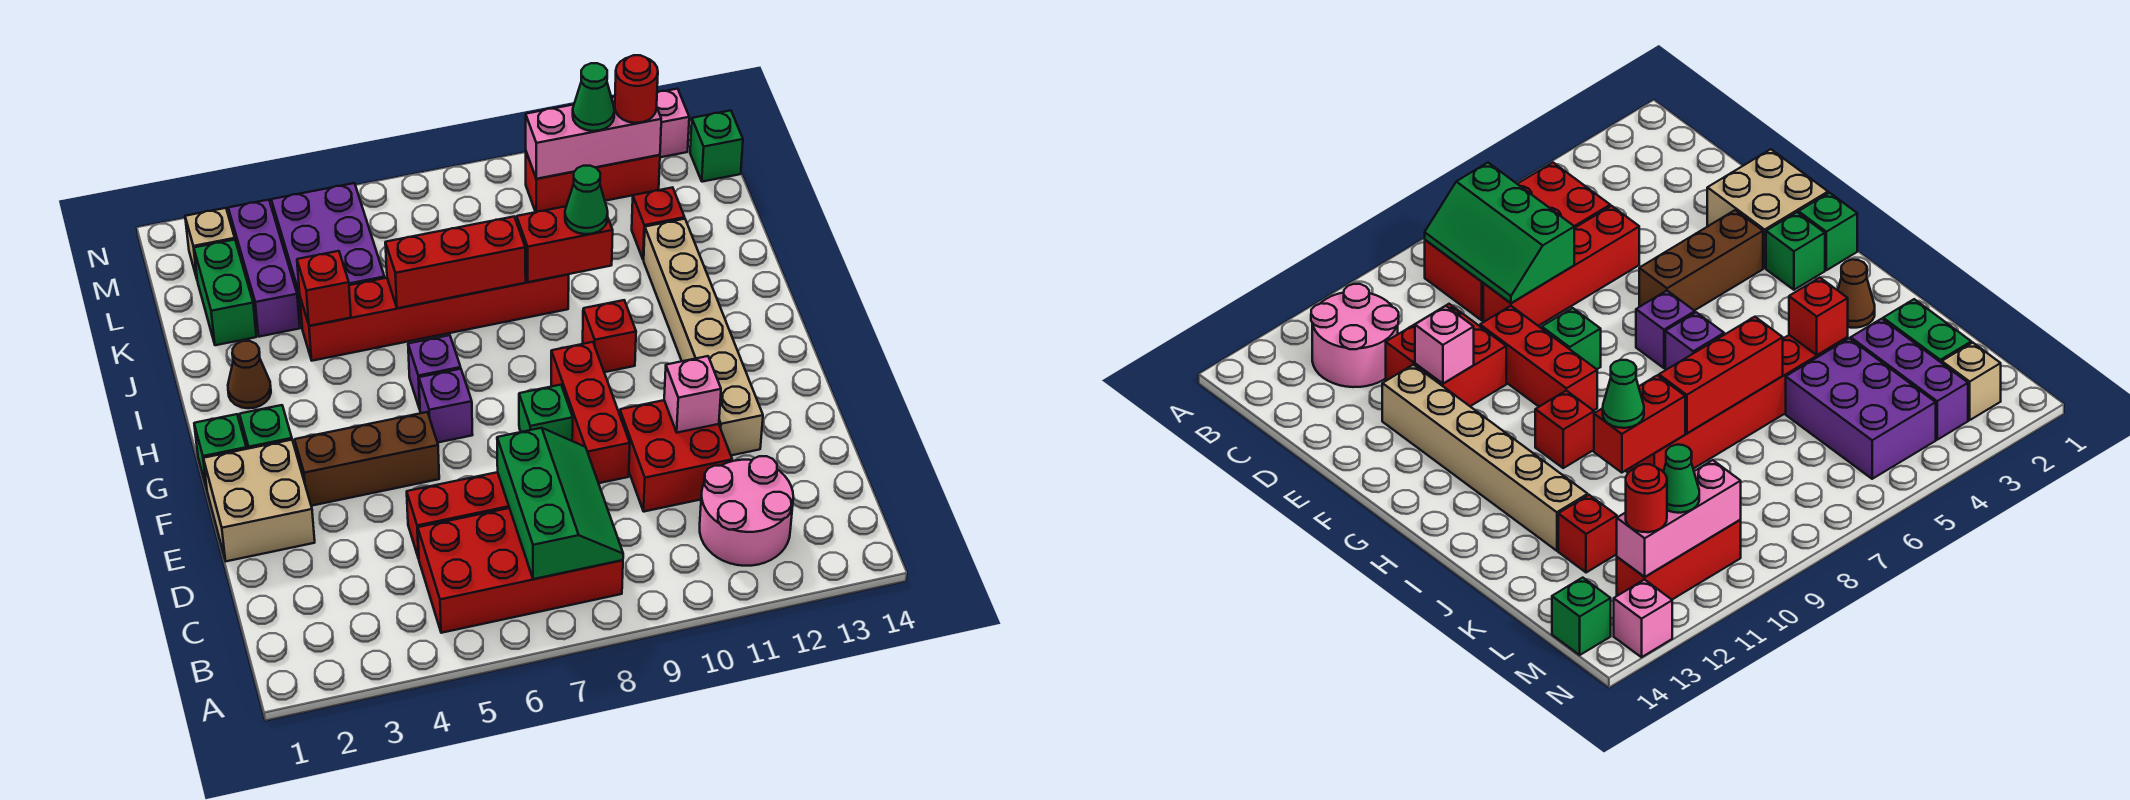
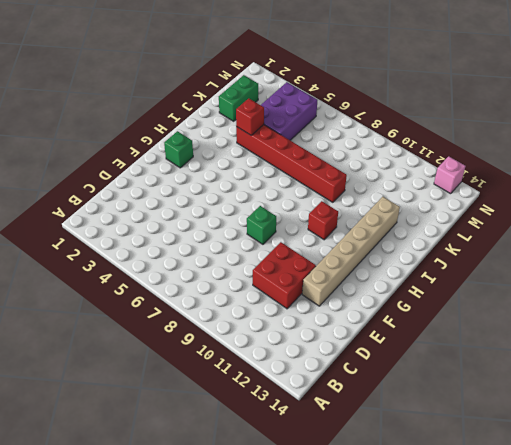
none -> red 2x4 brick [418,508,623,633]
none -> pink 2x2 round brick [700,456,793,566]
none -> red 1x4 brick [407,472,509,559]
none -> tan 2x2 brick [203,440,315,561]

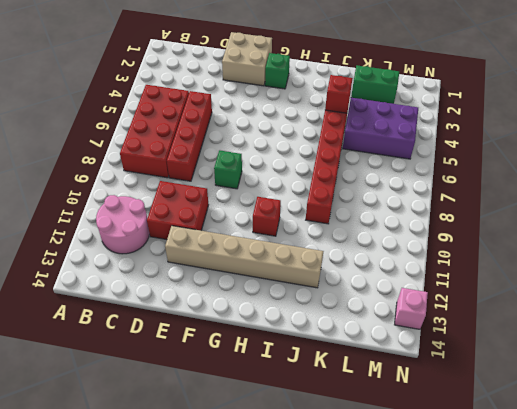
none -> red 1x3 brick [551,342,630,483]
none -> brown 1x3 brick [295,412,439,506]
none -> green 1x1 brick [194,414,246,489]
none -> purple 1x1 brick [419,369,473,443]

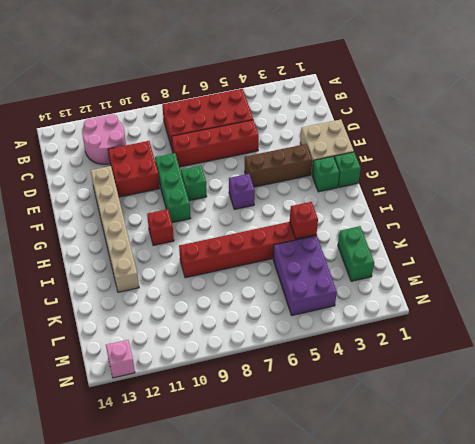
green 1x3 brick [155,153,191,223] -> red 1x3 brick [551,342,630,483]
none -> purple 1x1 brick [408,335,461,409]
none -> brown 1x1 cone [228,341,271,408]
none -> purple 1x3 brick [228,200,300,337]
none -> red 1x1 brick [632,187,685,260]

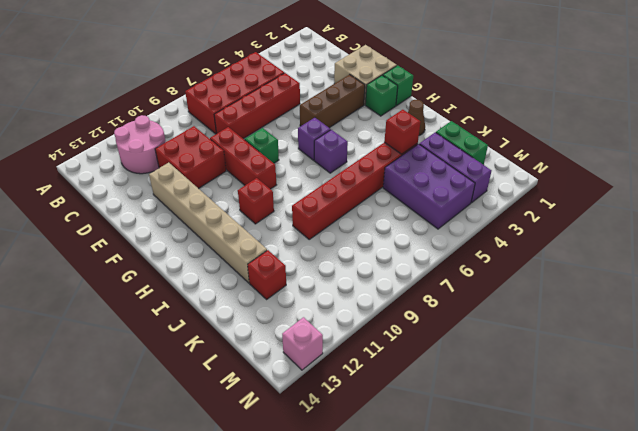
none -> tan 1x1 brick [185,208,235,278]
none -> red 1x3 brick [526,152,660,212]
none -> green 1x1 brick [690,110,743,182]
none -> green 2x3 slope [497,428,623,579]

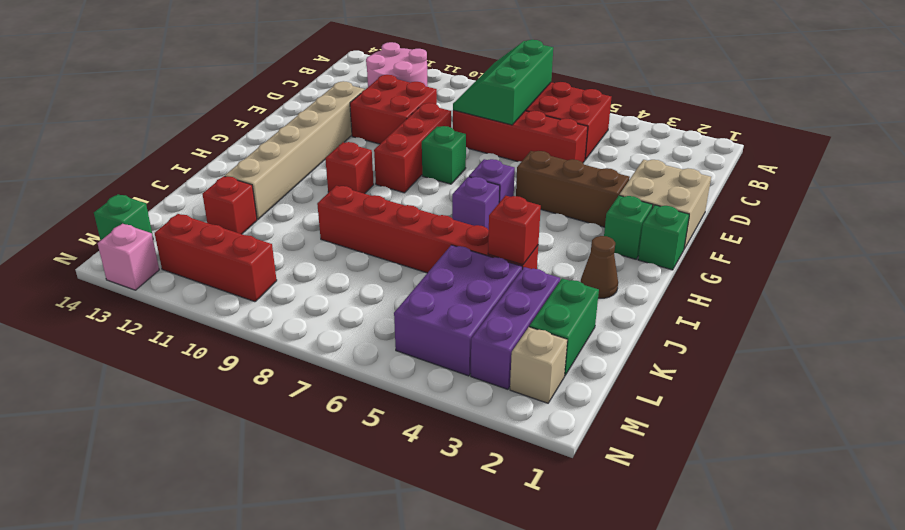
none -> pink 1x1 brick [664,356,721,433]
none -> red 1x3 brick [385,217,526,308]
none -> red 1x2 brick [517,206,613,282]
none -> pink 1x3 brick [526,97,661,179]

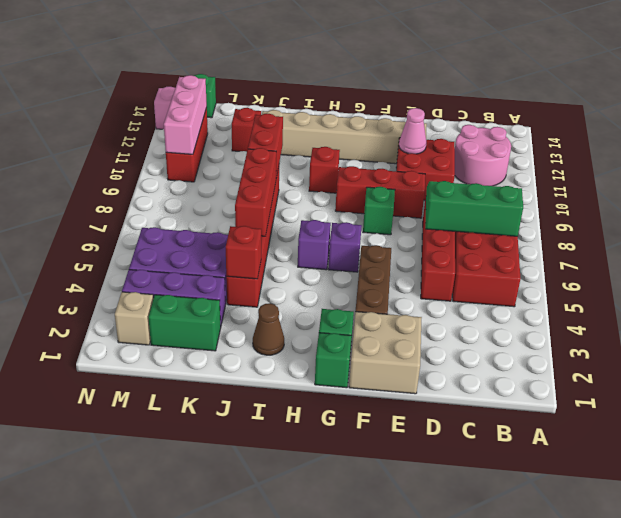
pink 1x1 cone [399,108,427,154] -> pink 1x1 brick [664,356,721,433]
none -> green 1x1 cone [565,166,608,234]
none -> green 1x1 cone [573,63,615,131]
none -> red 1x1 round brick [615,55,658,123]

